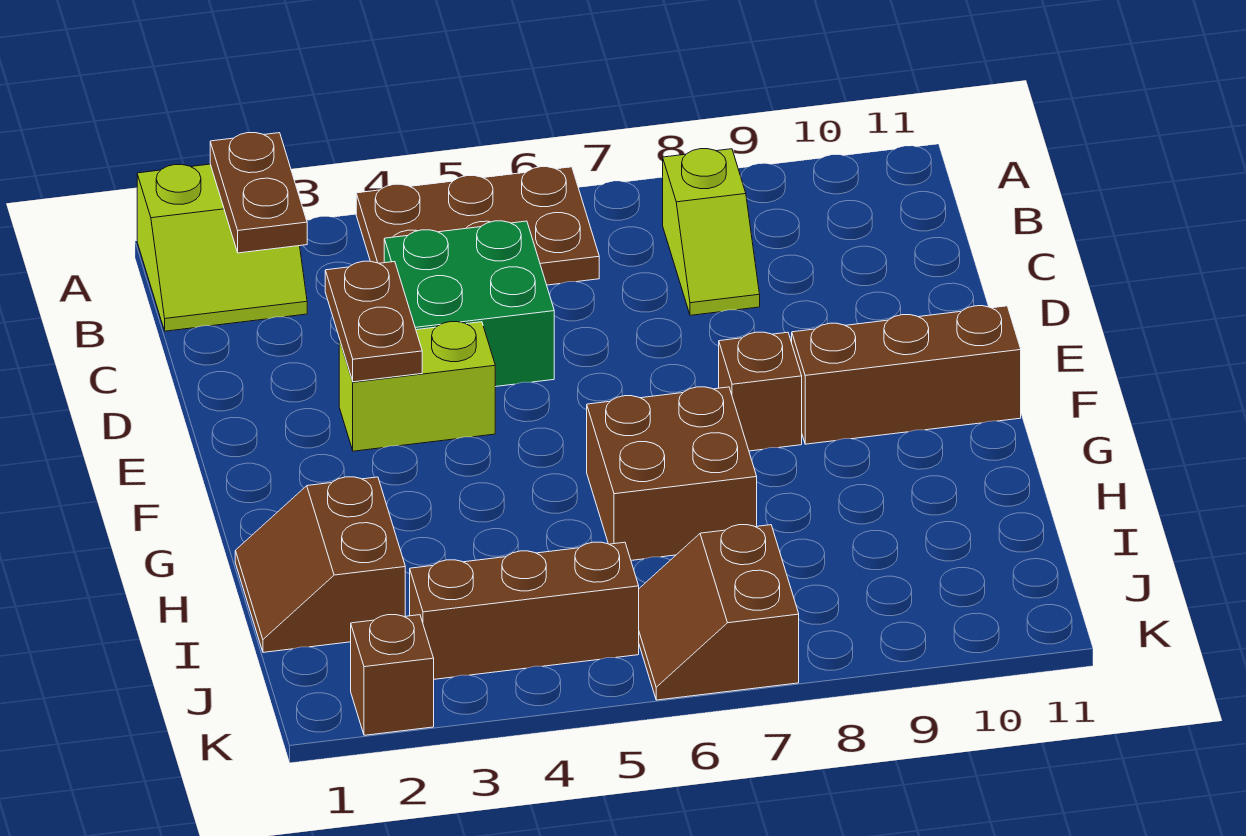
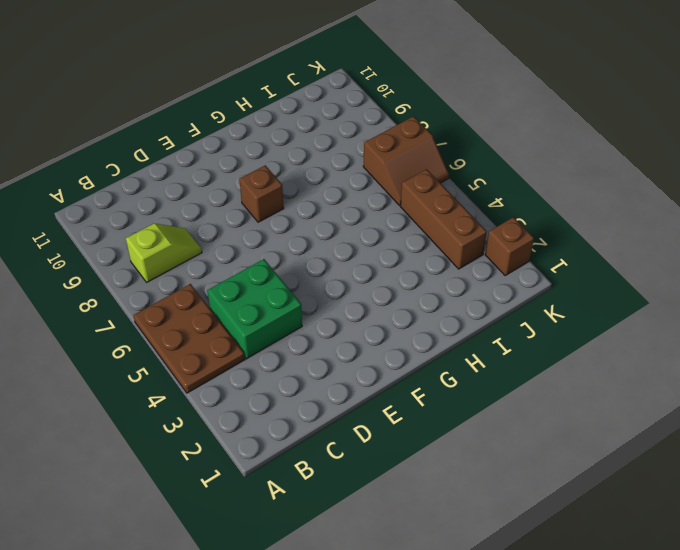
none -> lime 2x2 slope [137,164,307,331]
none -> lime 1x2 brick [339,322,495,451]
none -> brown 1x3 brick [792,306,1021,444]

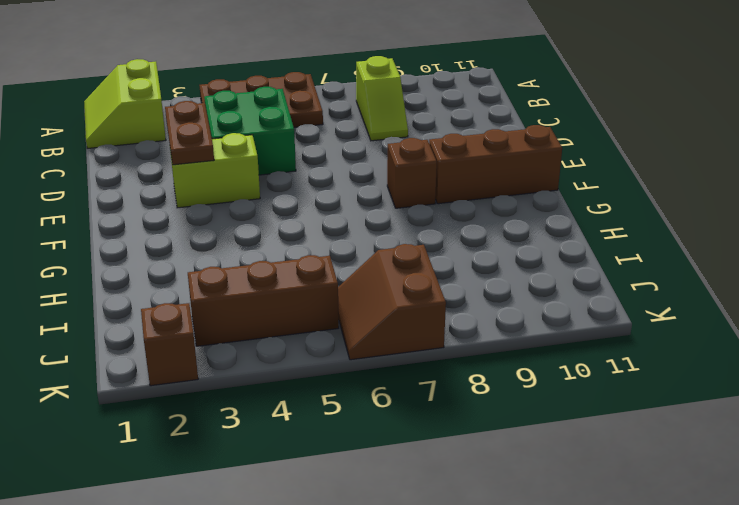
lime 2x2 slope [84,59,166,149] -> lime 2x2 slope turned to [137,164,307,331]
none -> brown 2x2 brick [587,387,757,560]
none -> brown 2x2 slope [235,477,405,652]
none -> brown 1x2 plate [210,133,307,253]

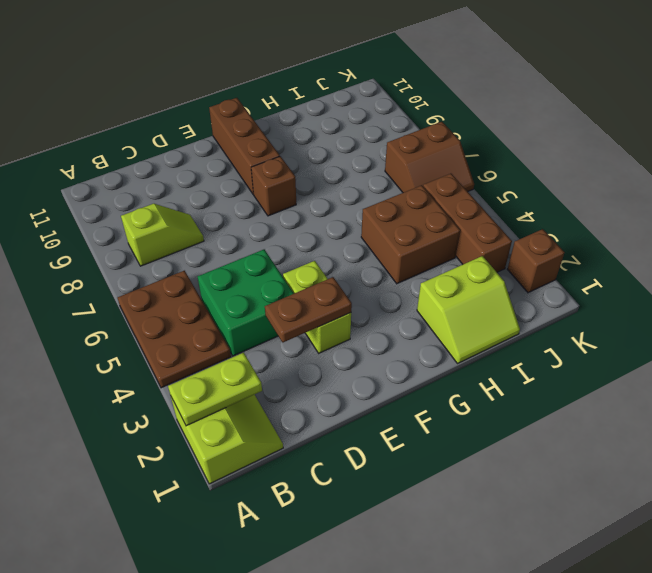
lime 1x2 plate [168,353,262,426] -> brown 1x2 plate [210,133,307,253]
lime 2x2 slope [417,256,520,363] -> brown 2x2 slope [235,477,405,652]
brown 2x2 brick [361,185,460,284] -> brown 2x2 brick moved to [587,387,757,560]

